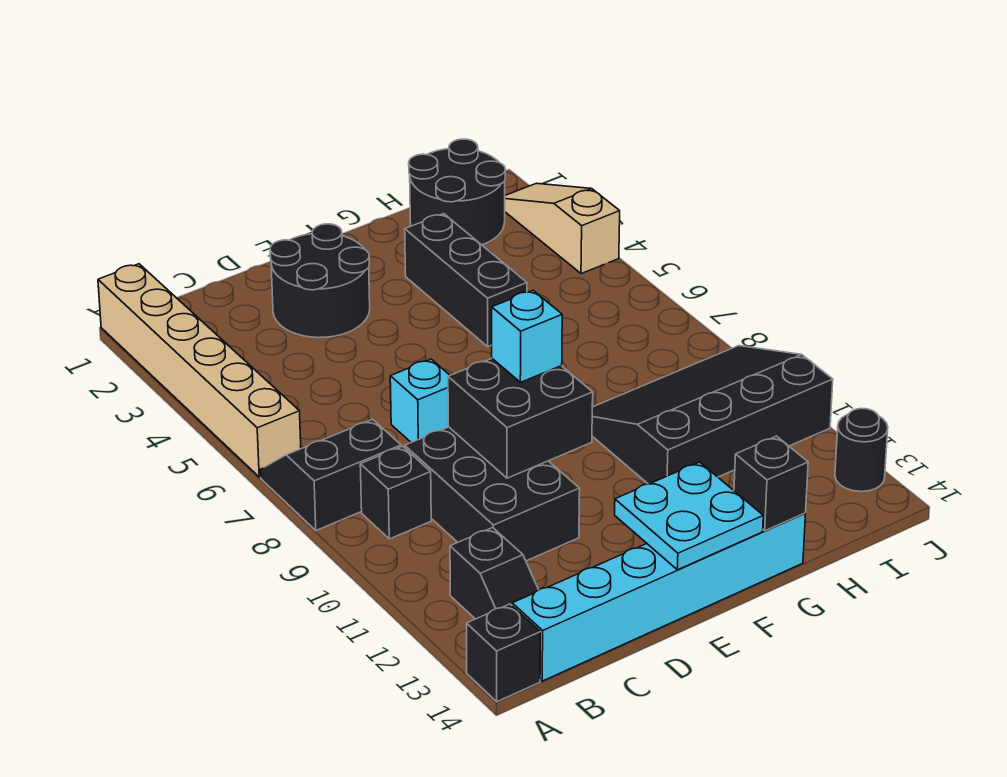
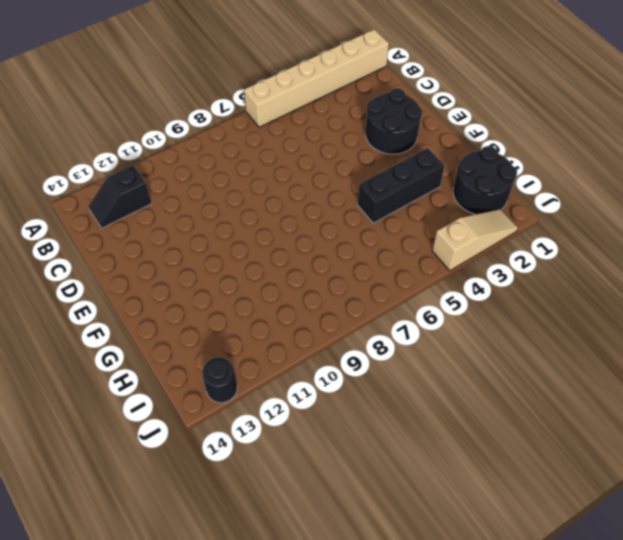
none -> black 2x2 slope [260,419,401,531]
none -> black 1x1 brick [466,604,540,702]
none -> black 1x1 brick [360,446,431,539]

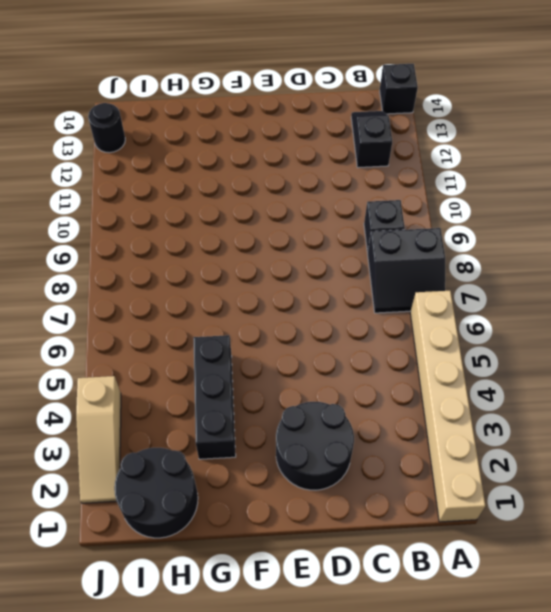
none -> cyan 1x6 brick [512,513,806,681]
none -> black 2x3 brick [405,427,580,561]
none -> cyan 1x1 brick [390,359,450,442]

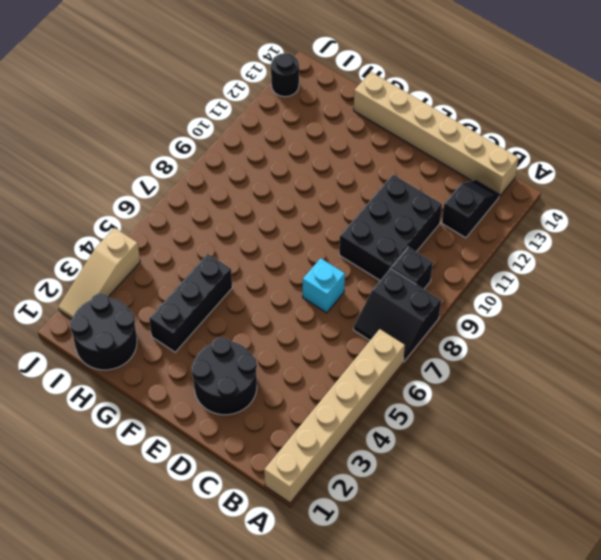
tan 1x6 brick [354,72,518,197] -> cyan 1x6 brick [512,513,806,681]
none -> black 1x1 brick [466,604,540,702]
none -> black 3x4 slope [592,346,833,484]
none -> black 2x2 brick [448,359,593,478]

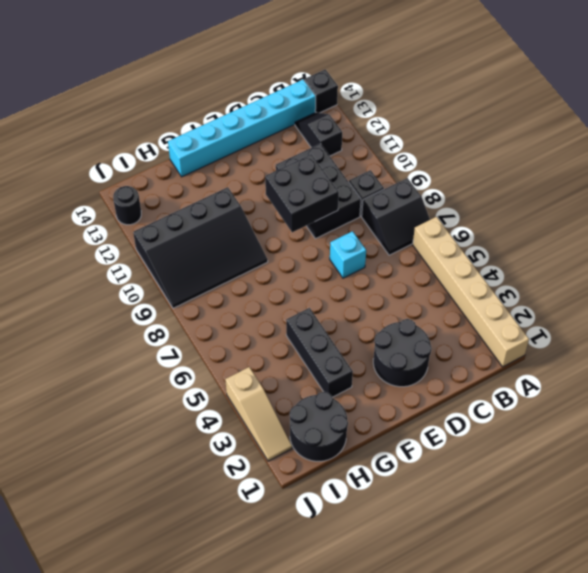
none -> cyan 2x2 plate [615,462,763,570]
none -> black 1x1 brick [734,436,808,531]
none -> cyan 1x1 brick [492,290,562,382]

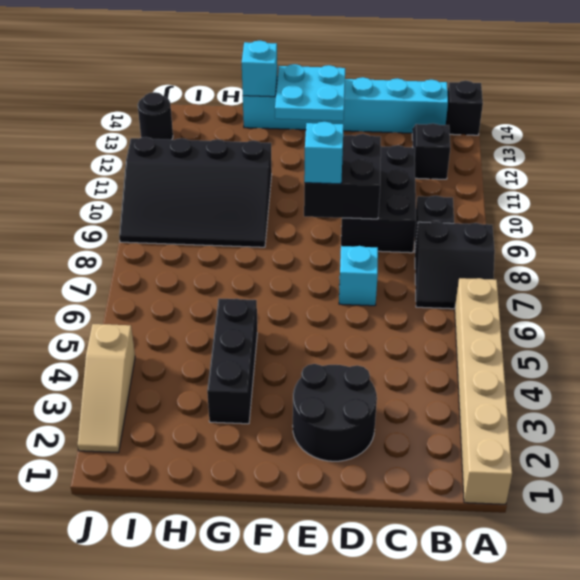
cyan 1x1 brick [242,41,277,97] -> black 1x1 brick [734,436,808,531]
none -> black 2x2 round brick [409,139,505,245]

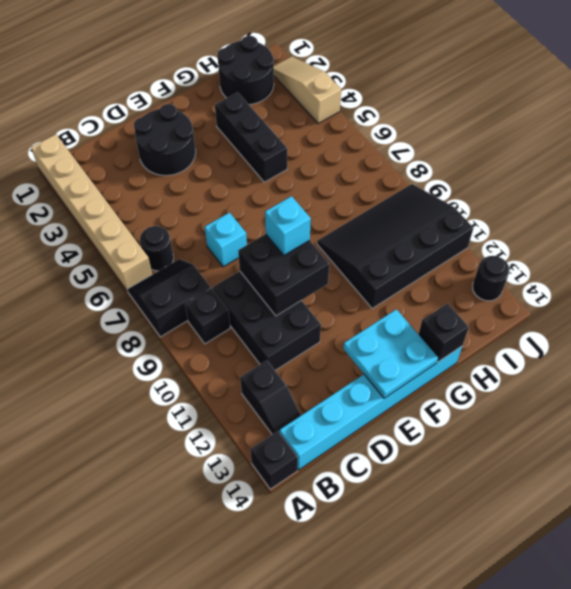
black 1x1 round brick [140,226,174,271] -> none

